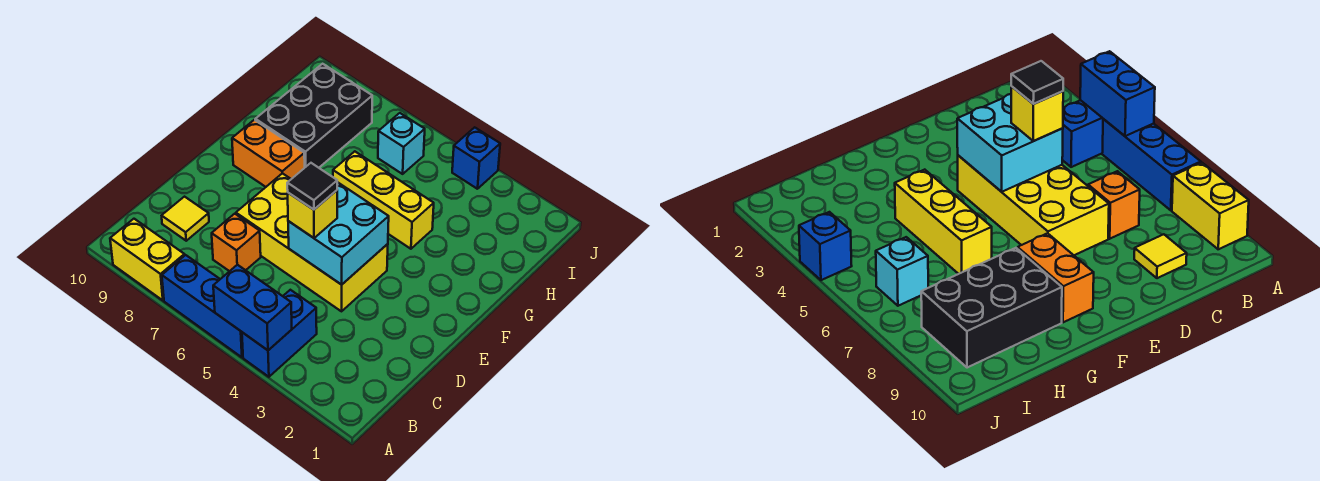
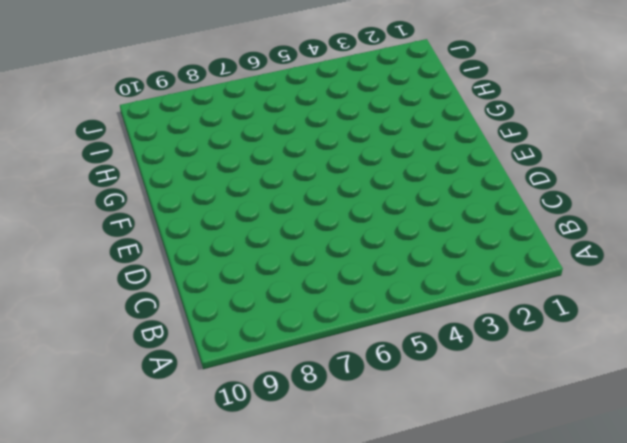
none -> blue 1x2 brick [242,290,317,377]
none -> blue 1x3 brick [162,255,243,357]
none -> yellow 1x2 brick [110,219,185,300]

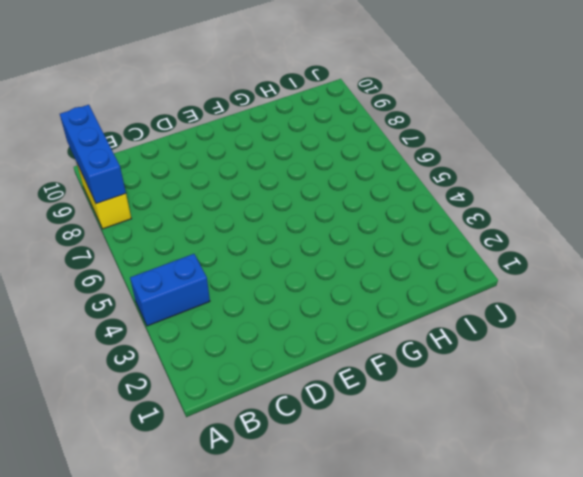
blue 1x3 brick [60,105,126,204] -> blue 1x3 brick moved to [162,255,243,357]
none -> orange 1x1 brick [212,214,261,271]
none -> yellow 1x1 tile [162,197,209,241]
none -> yellow 2x4 brick [236,173,388,311]

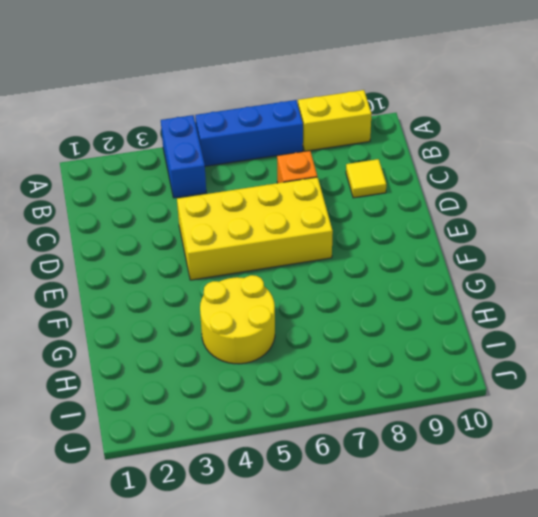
yellow 2x2 round brick [200,275,275,364] -> yellow 1x3 brick [333,151,434,249]
none -> orange 1x2 brick [232,120,305,187]
none -> black 2x3 brick [255,64,372,168]
none -> cyan 1x1 brick [378,113,425,174]

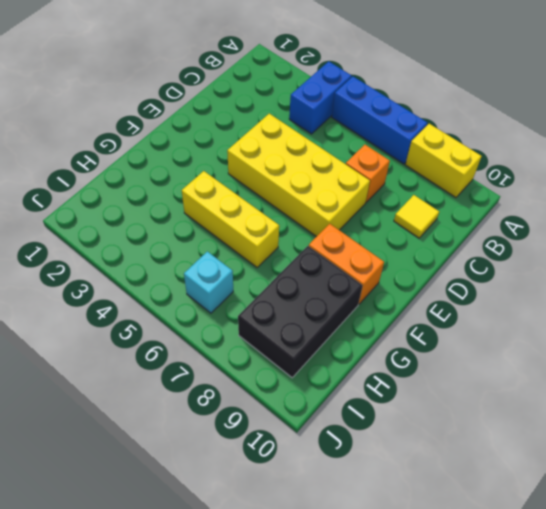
none -> blue 1x1 brick [452,127,500,189]
none -> blue 1x2 brick [213,265,292,350]
none -> cyan 2x2 brick [288,182,389,285]

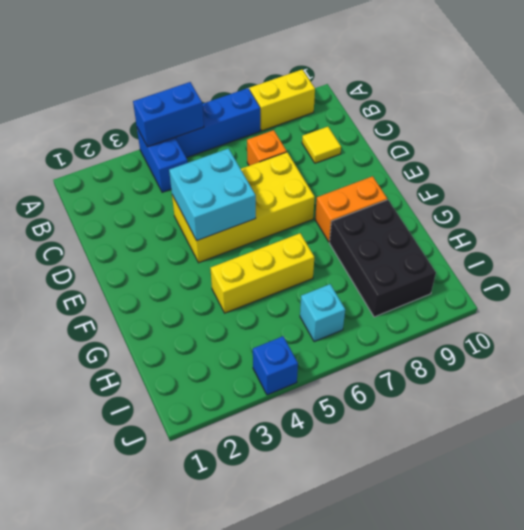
none -> yellow 1x1 brick [288,190,337,238]
none -> black 1x1 tile [287,163,337,210]

